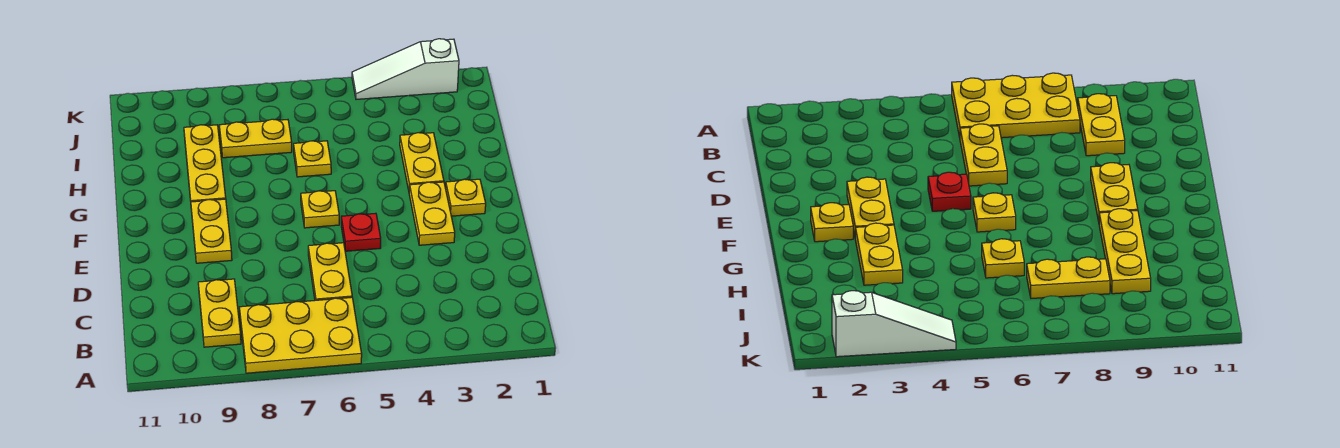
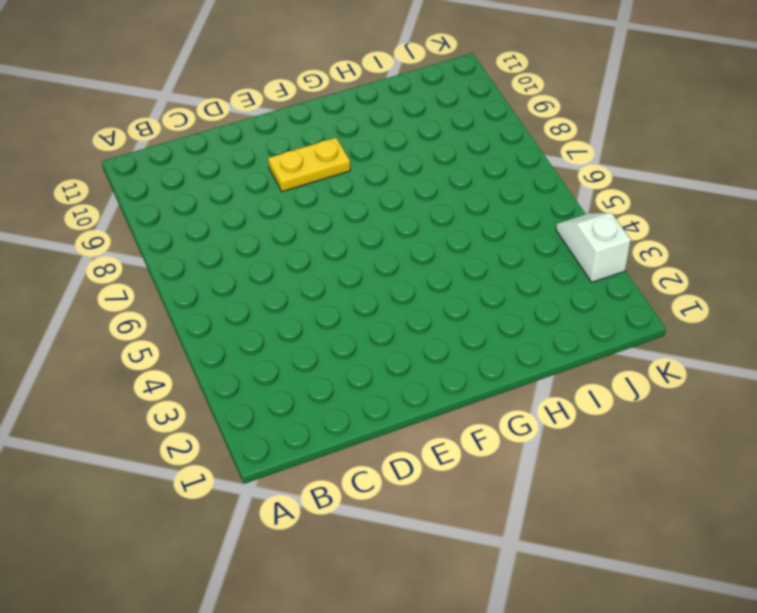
white 1x2 slope [556,213,631,282] -> white 1x3 slope [352,39,459,99]
none -> yellow 2x3 plate [239,297,362,373]
none -> yellow 1x2 plate [198,279,241,347]
none -> yellow 1x2 plate [308,243,352,300]

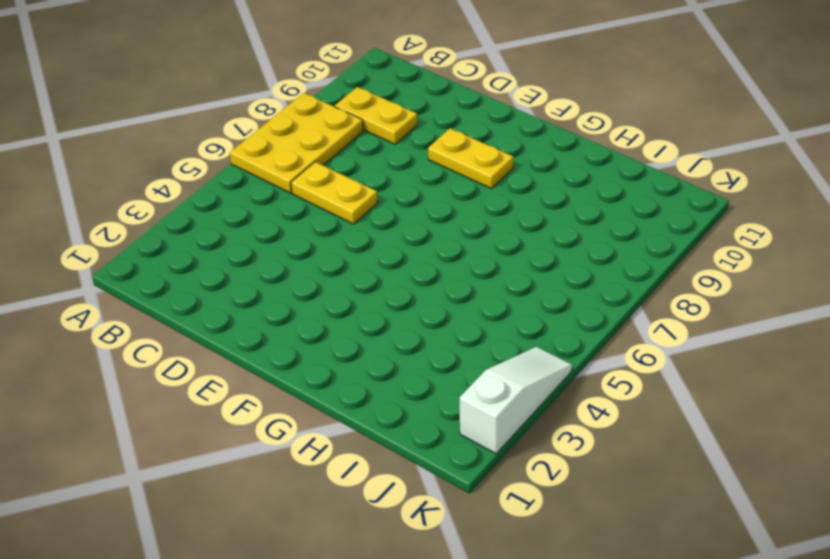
none -> yellow 1x2 plate [409,182,455,245]
none -> red 1x1 plate [341,213,381,251]
none -> yellow 1x1 plate [446,179,486,216]

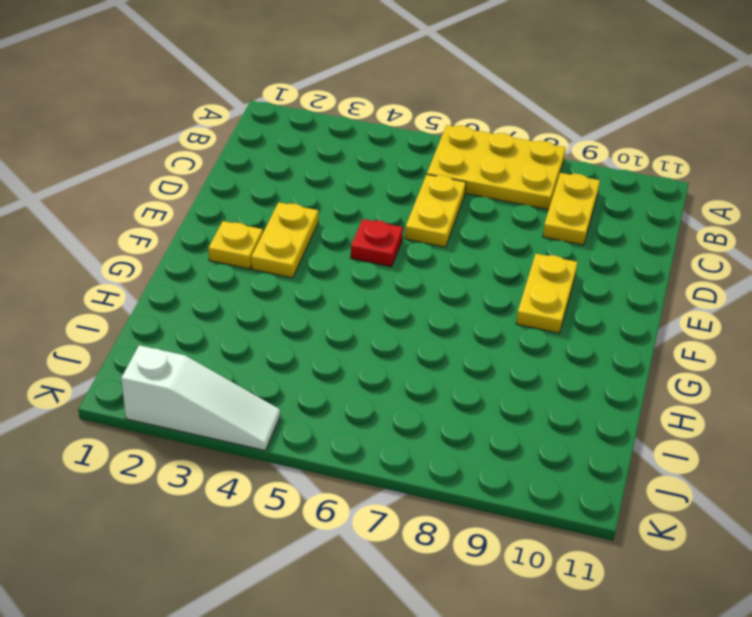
none -> yellow 1x1 plate [301,191,339,228]
none -> yellow 1x2 plate [400,133,444,191]
none -> yellow 1x3 plate [184,125,226,202]

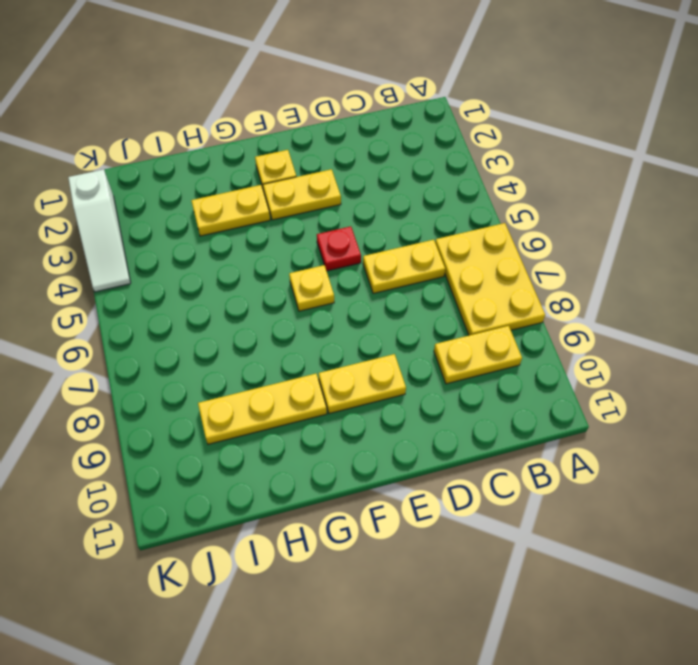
none -> yellow 1x1 plate [294,141,331,177]
none -> yellow 1x2 plate [219,119,292,158]

